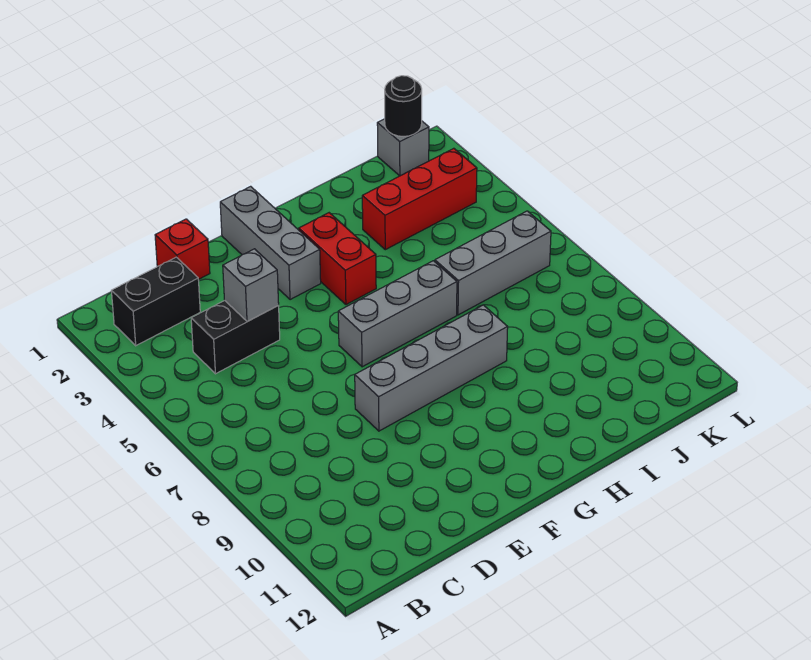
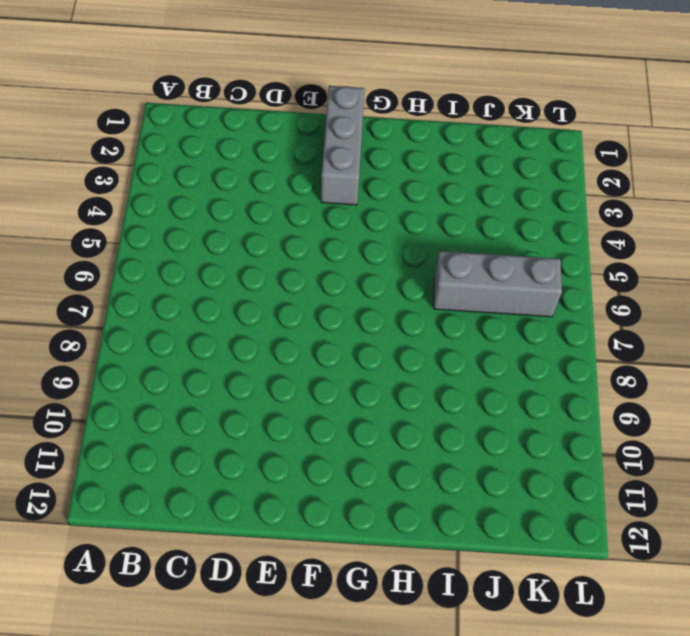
none -> black 1x2 brick [111,257,200,346]
none -> black 1x2 brick [191,300,280,374]
none -> red 1x1 brick [155,219,210,280]

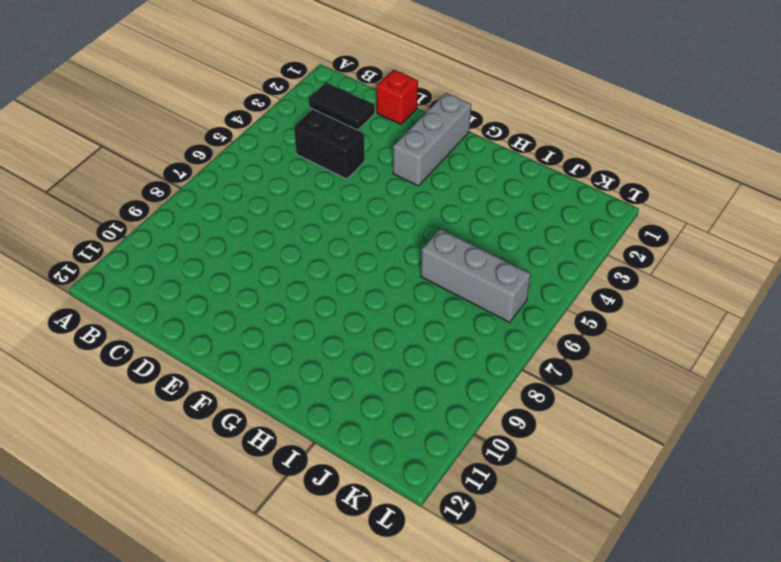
black 1x2 tile [309,82,375,130] -> black 1x2 brick [111,257,200,346]
none -> grey 1x4 brick [355,305,508,431]
none -> grey 1x3 brick [338,261,457,367]
none -> red 1x2 brick [299,213,376,305]

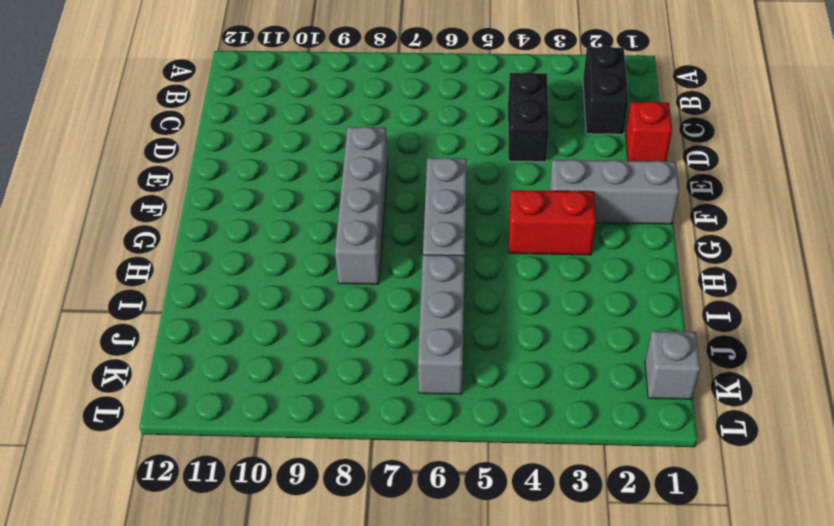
none -> red 1x3 brick [362,148,477,250]
none -> grey 1x1 brick [223,249,279,322]
none -> black 1x1 round brick [385,76,422,137]

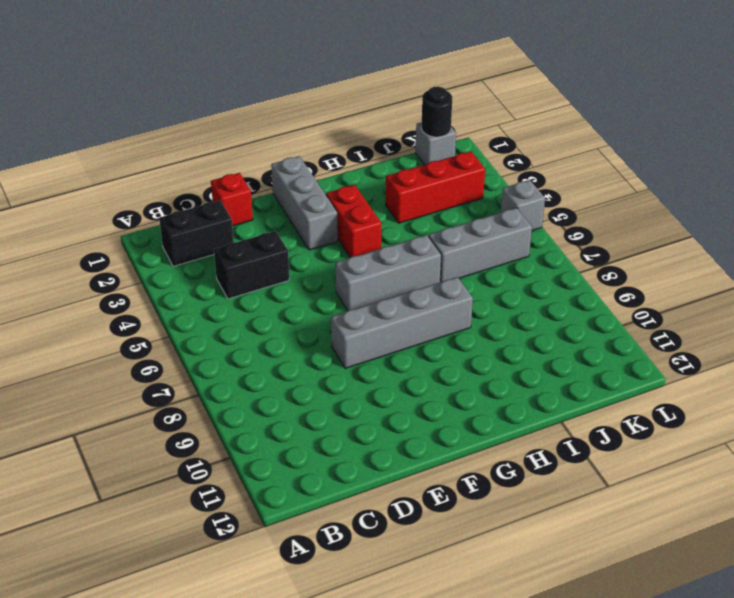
grey 1x1 brick [501,180,545,231] -> grey 1x1 brick moved to [223,249,279,322]

